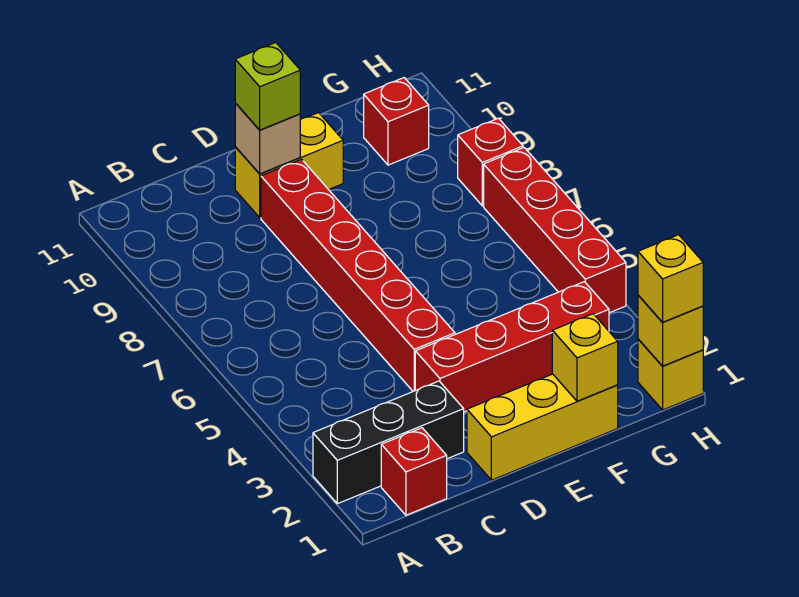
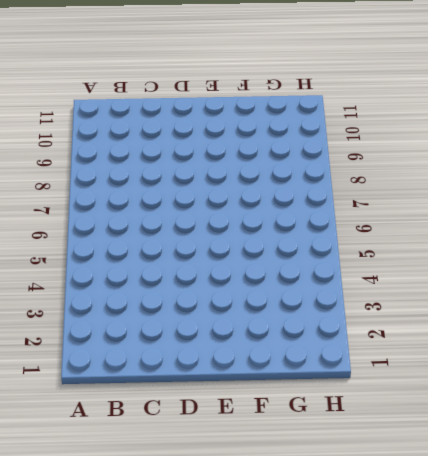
none -> black 1x3 brick [313,381,464,504]
none -> red 1x1 brick [381,428,447,515]
none -> yellow 1x3 brick [467,374,618,480]

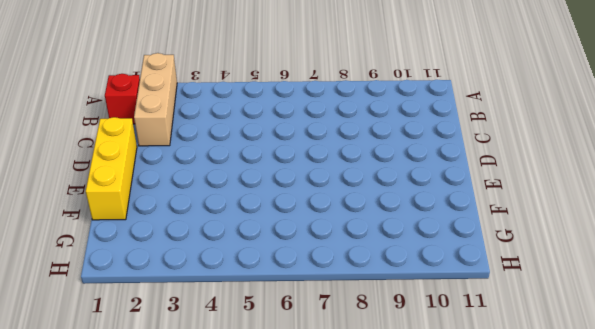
tan 1x3 brick [134,53,177,146] -> black 1x3 brick [313,381,464,504]
none -> red 1x4 brick [415,282,609,412]
none -> red 1x6 brick [261,159,455,391]
none -> yellow 1x2 brick [235,113,343,218]

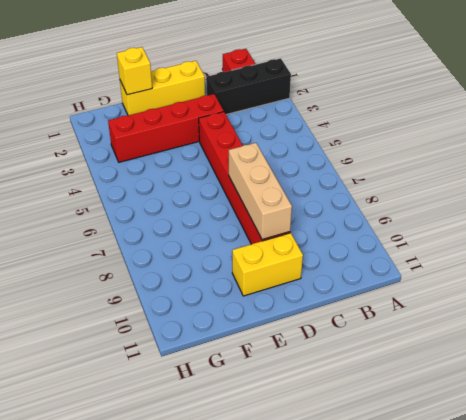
tan 1x3 brick [229,143,292,240] -> none
none -> red 1x1 brick [364,78,429,165]
none -> yellow 1x1 brick [638,339,703,410]
none -> red 1x4 brick [484,148,626,313]

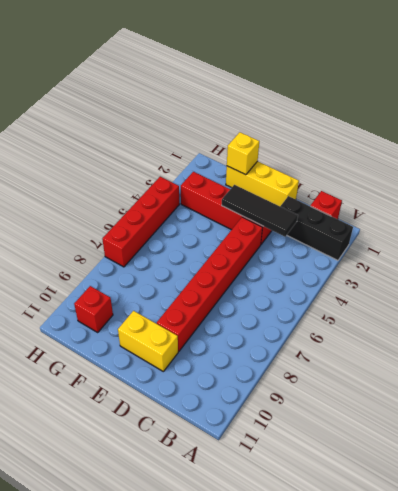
black 1x3 tile [222,185,298,237] -> none
none -> yellow 1x1 brick [638,339,703,410]
none -> red 1x1 brick [458,118,523,206]
none -> tan 1x1 brick [235,103,300,174]

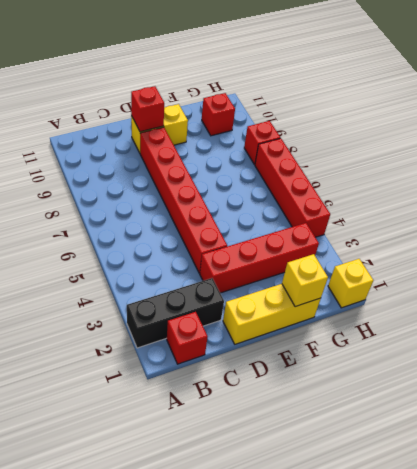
red 1x1 brick [131,86,164,132] -> tan 1x1 brick [235,103,300,174]
none -> yellow 1x1 brick [638,295,703,366]
none -> lime 1x1 brick [235,43,300,130]
none -> yellow 1x1 brick [638,235,703,322]

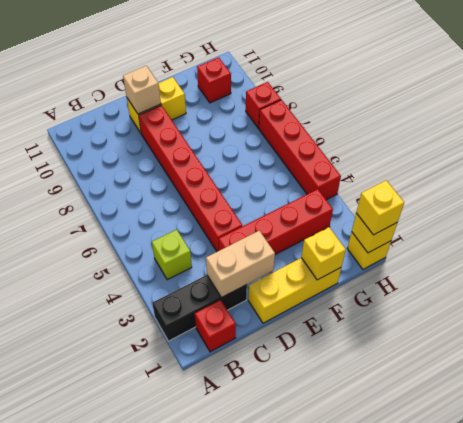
lime 1x1 brick [152,230,192,280] -> lime 1x1 brick moved to [235,43,300,130]
tan 1x2 brick [206,231,275,298] -> none

